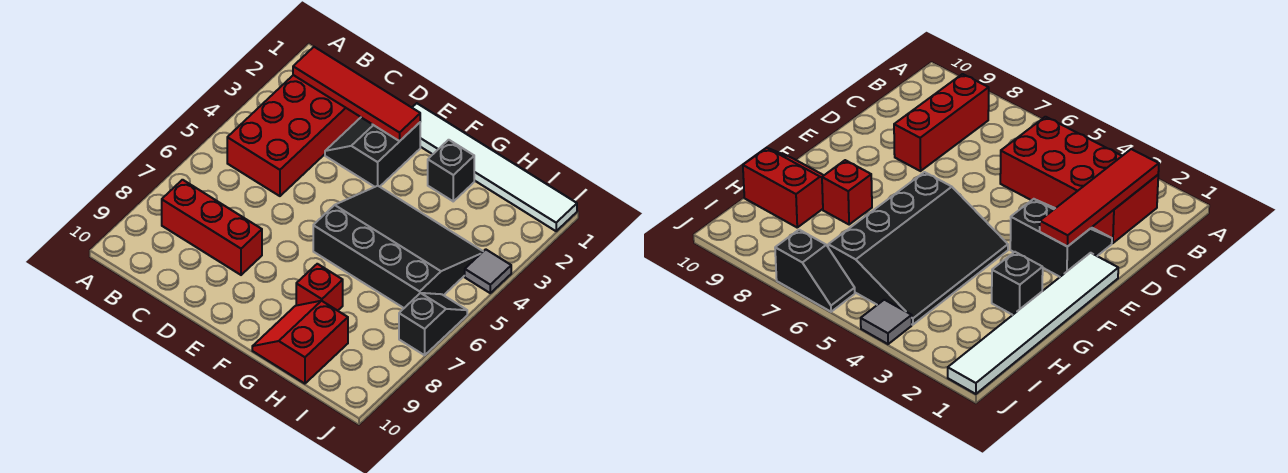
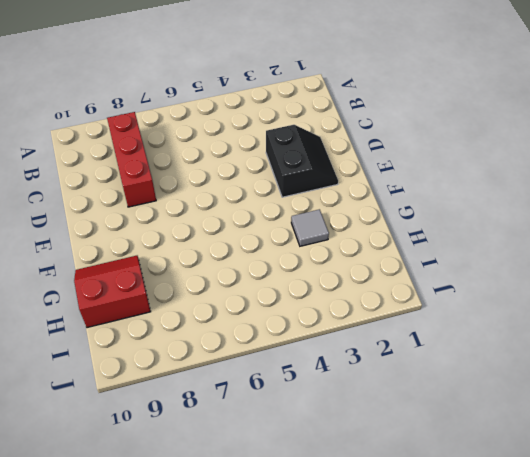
black 2x2 slope [266,125,338,197] -> black 2x2 slope turned to [325,118,420,187]
grey 1x1 tile [291,209,329,246] -> grey 1x1 tile moved to [465,249,511,293]
none -> red 2x4 brick [227,75,361,196]
none -> white 1x6 tile [412,103,577,231]

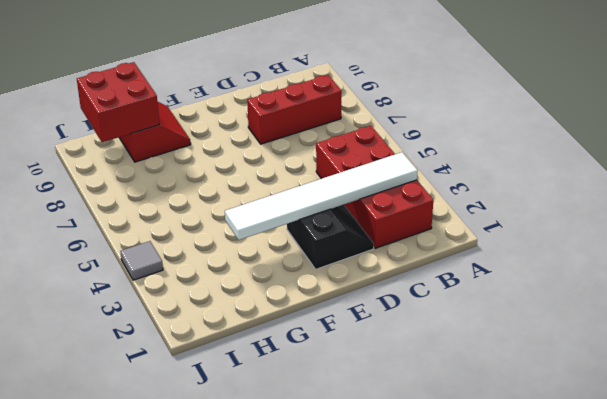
white 1x6 tile [225,152,418,240] -> white 1x6 tile moved to [412,103,577,231]
red 2x2 brick [77,62,160,142] -> none
none -> black 3x4 slope [313,186,483,308]
none -> black 1x1 brick [428,140,474,201]

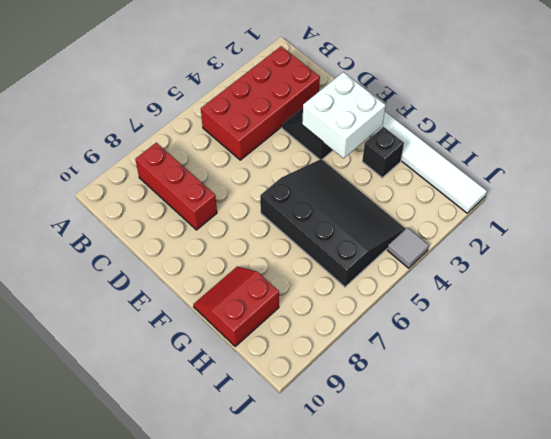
white 2x2 brick [302,72,386,158] -> red 1x4 tile [293,47,420,141]
none -> red 1x1 brick [296,264,343,311]
none -> black 1x2 slope [399,293,467,355]

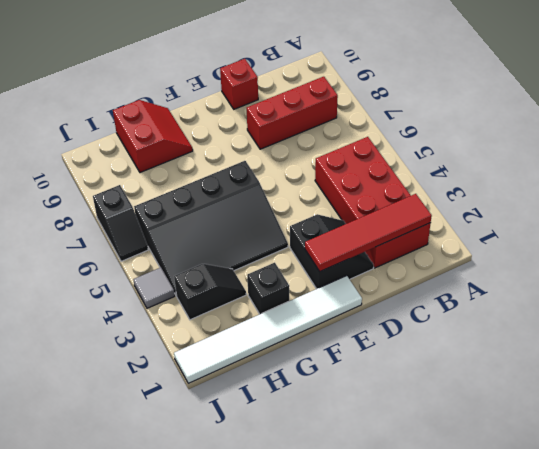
red 1x1 brick [220,59,258,109] -> red 1x1 brick moved to [296,264,343,311]
black 1x2 slope [174,264,246,320] -> none

